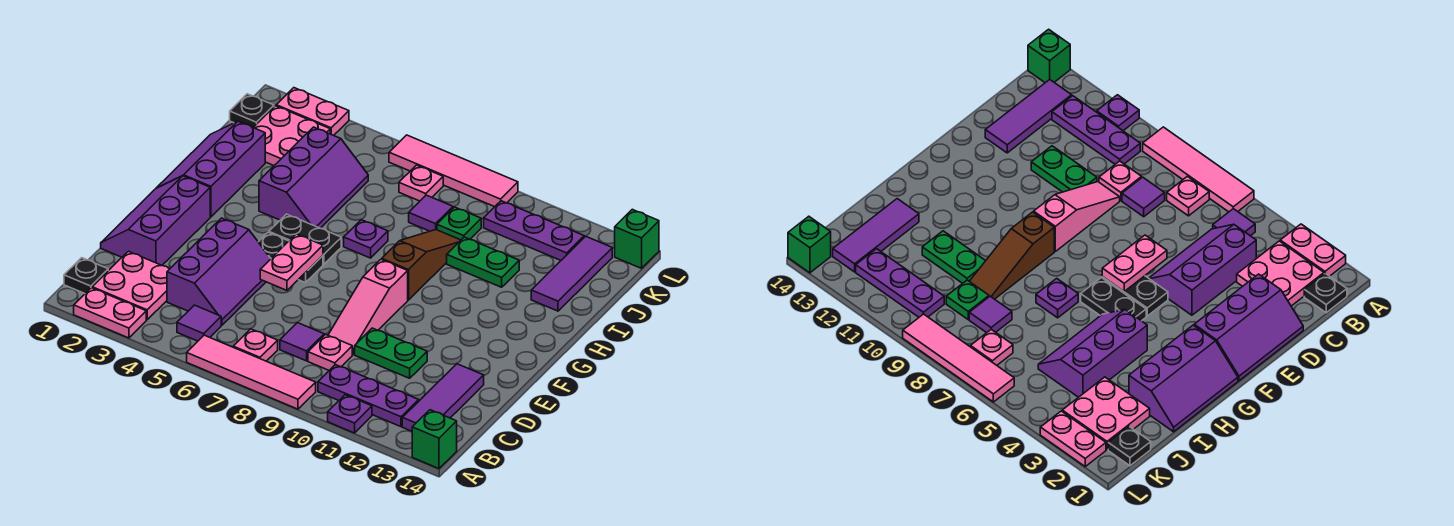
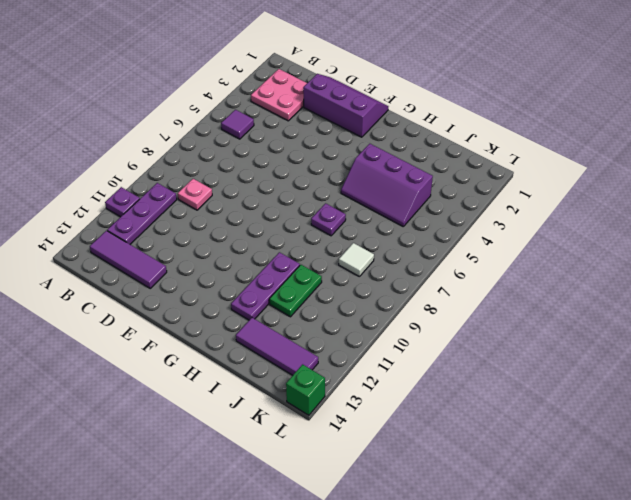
purple 1x3 plate [231,252,300,320] -> purple 1x3 plate moved to [484,201,584,260]
white 1x1 tile [339,243,374,277] -> purple 1x1 tile [409,195,453,231]
none -> pink 1x2 plate [74,288,146,338]
none -> pink 1x4 tile [187,335,316,409]
none -> green 1x1 brick [412,410,457,469]
none -> black 1x1 plate [64,258,108,294]

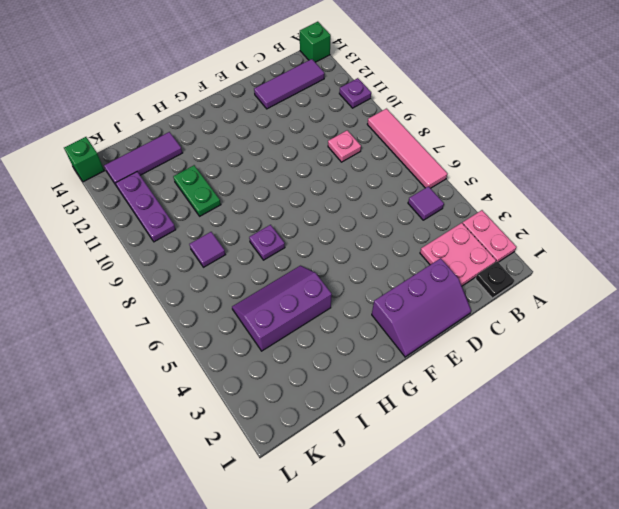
none -> pink 1x1 plate [233,329,278,361]
none -> purple 1x3 plate [318,365,419,427]
none -> purple 2x3 slope [167,218,271,325]
none -> purple 1x1 tile [280,323,324,361]

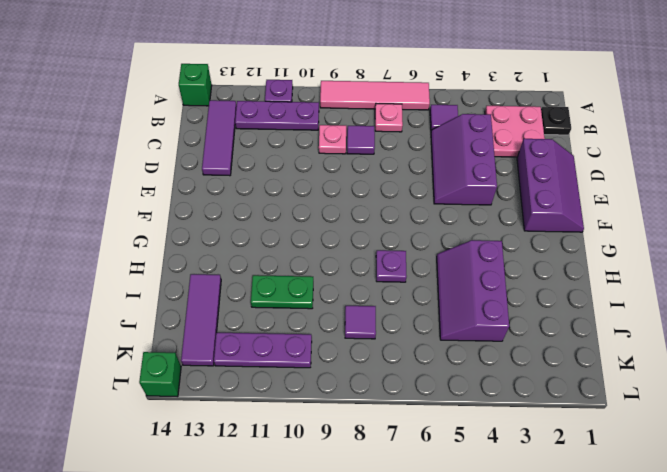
none -> pink 1x2 plate [74,288,146,338]
none -> pink 1x3 slope [328,259,408,354]
none -> green 1x2 plate [355,328,427,378]
none -> black 1x2 plate [259,232,323,283]

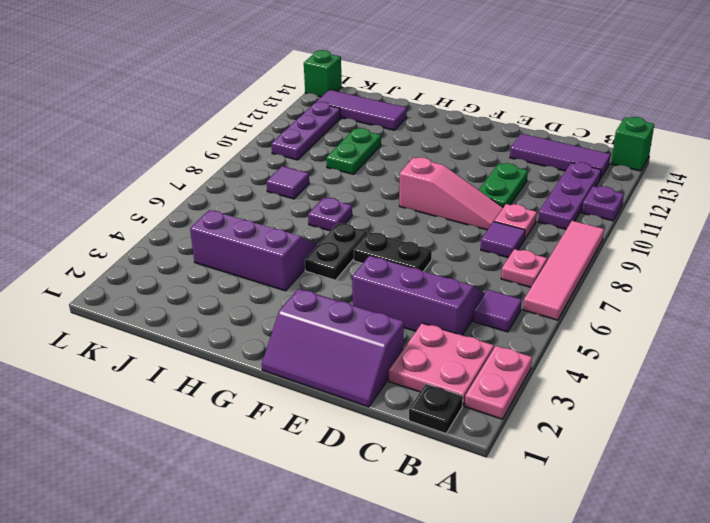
black 1x2 plate [354,232,432,271] -> black 1x2 plate turned to [259,232,323,283]
none -> purple 2x3 slope [157,121,265,217]
none -> brown 1x3 slope [382,230,461,300]
none -> pink 2x2 plate [253,106,330,165]
none -> green 1x1 plate [437,207,481,240]

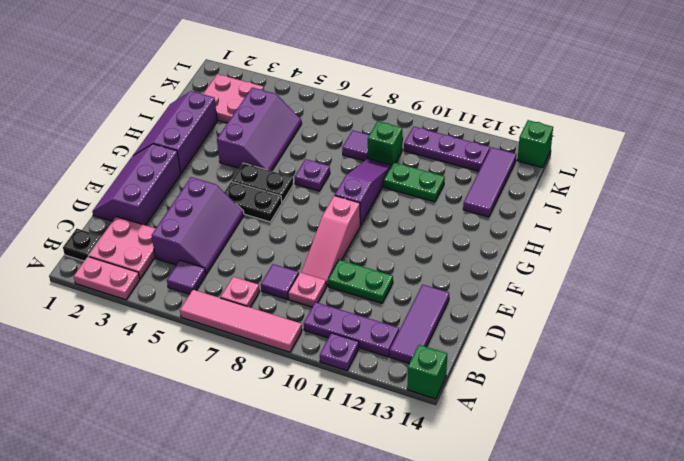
purple 1x3 slope [335,159,391,225] -> brown 1x3 slope [382,230,461,300]
green 1x1 brick [368,121,402,165] -> green 1x1 plate [437,207,481,240]
none -> black 1x1 plate [230,94,274,127]
none -> pink 1x1 plate [399,165,443,201]
none -> pink 1x2 plate [276,88,349,135]
none -> pink 1x4 tile [389,135,518,207]

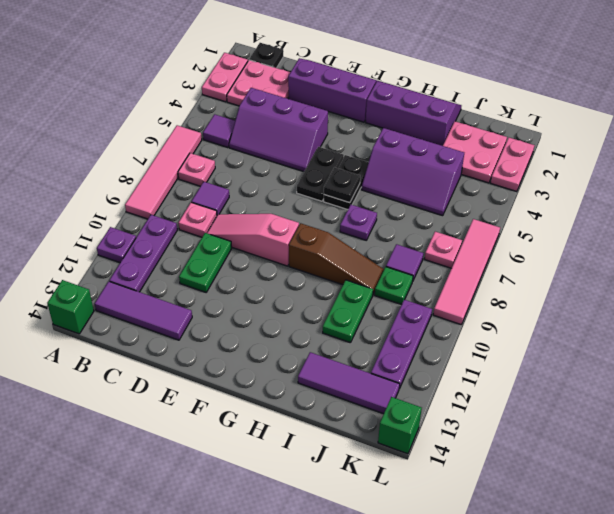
black 1x1 plate [324,167,360,203] -> black 1x1 plate moved to [230,94,274,127]
none -> pink 1x2 plate [260,234,323,290]

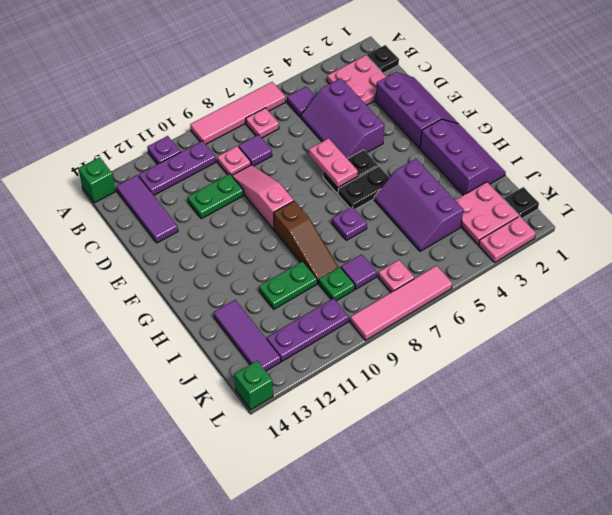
none -> pink 1x2 plate [74,288,146,338]

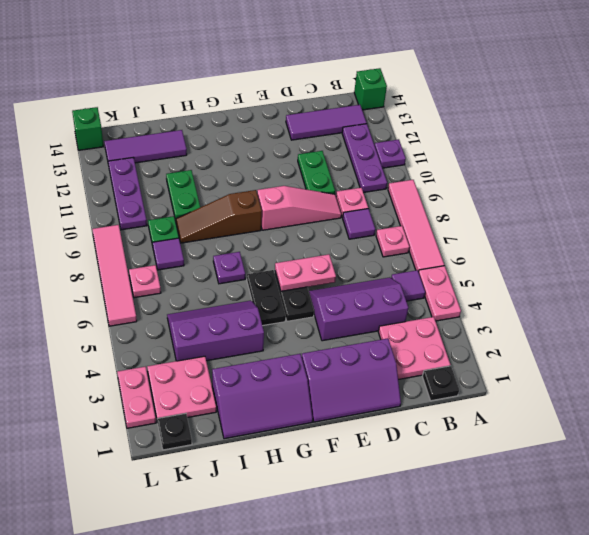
pink 1x2 plate [419,266,461,321] -> pink 1x2 plate moved to [74,288,146,338]

